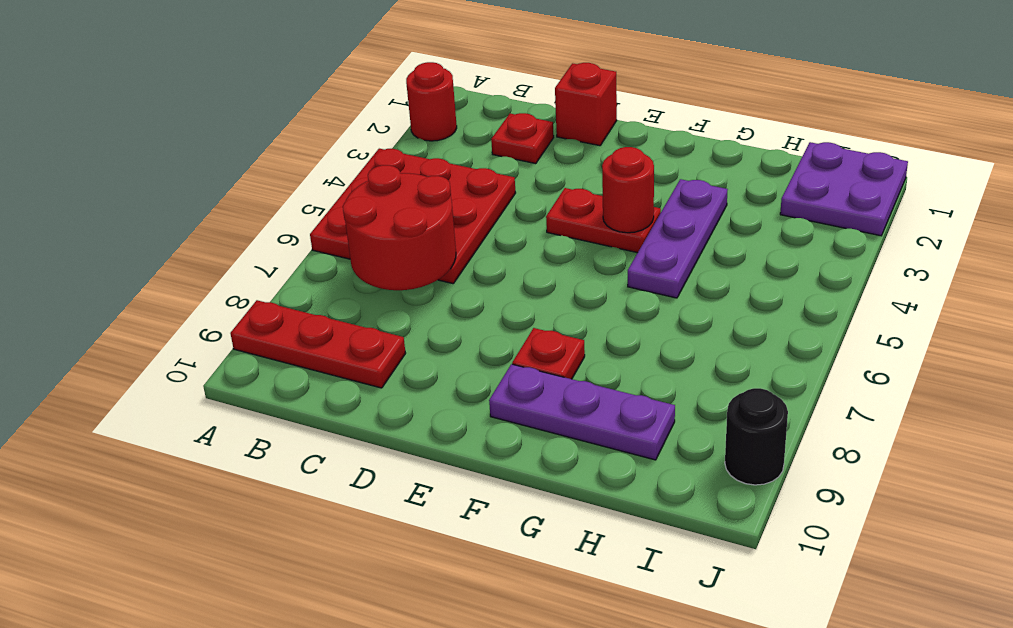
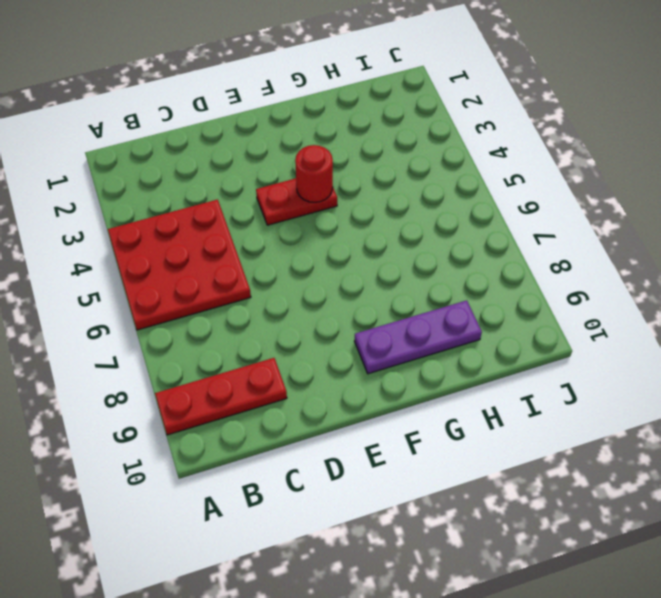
none -> red 1x1 round brick [406,62,457,141]
none -> red 1x1 plate [491,113,554,164]
none -> red 1x1 brick [555,63,617,146]

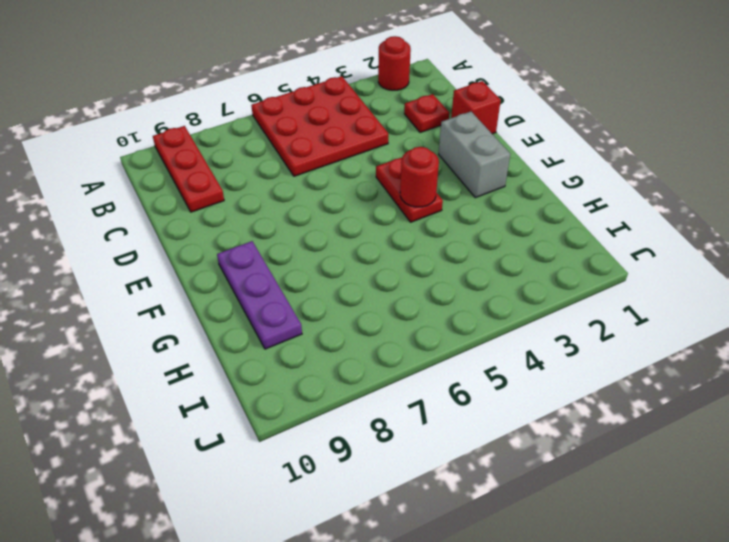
grey 1x2 brick [439,112,510,198] -> none
none -> red 1x1 plate [512,328,585,379]
none -> purple 1x3 plate [628,179,728,298]
none -> purple 2x2 plate [780,142,908,236]

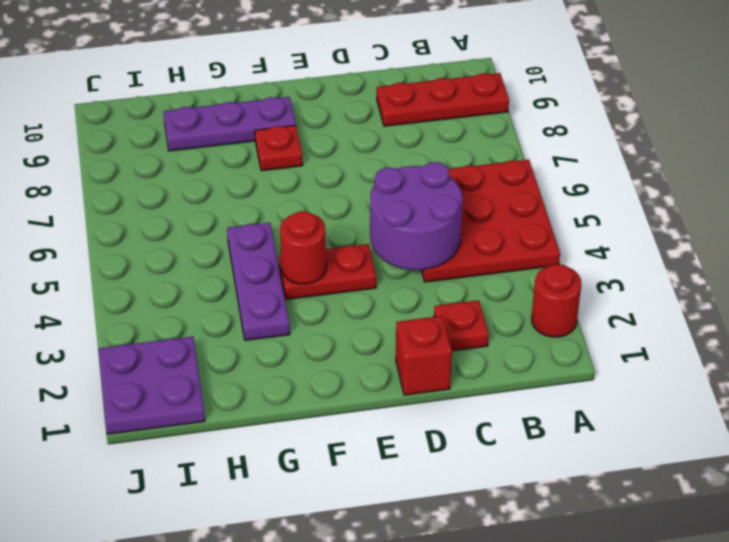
purple 2x2 round brick [370,162,463,270] -> none
none -> black 1x1 round brick [725,388,788,485]
none -> red 2x2 round brick [343,165,456,290]

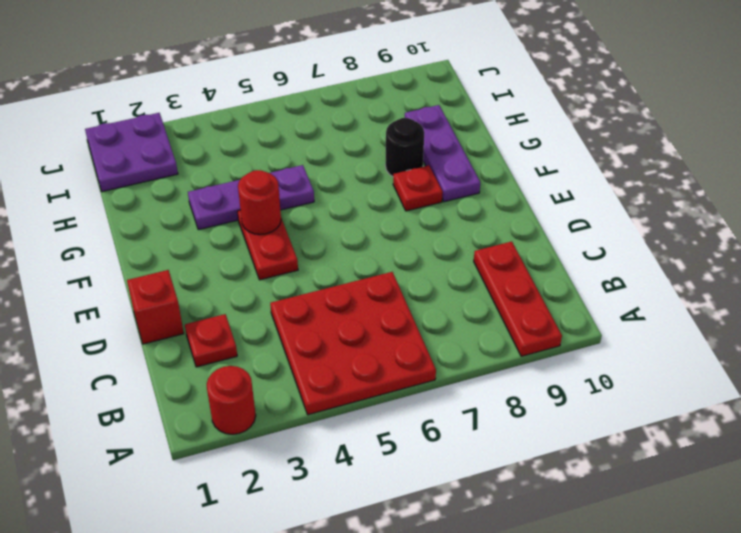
black 1x1 round brick [385,118,424,177] -> black 1x1 round brick moved to [725,388,788,485]
none -> red 2x2 round brick [343,165,456,290]

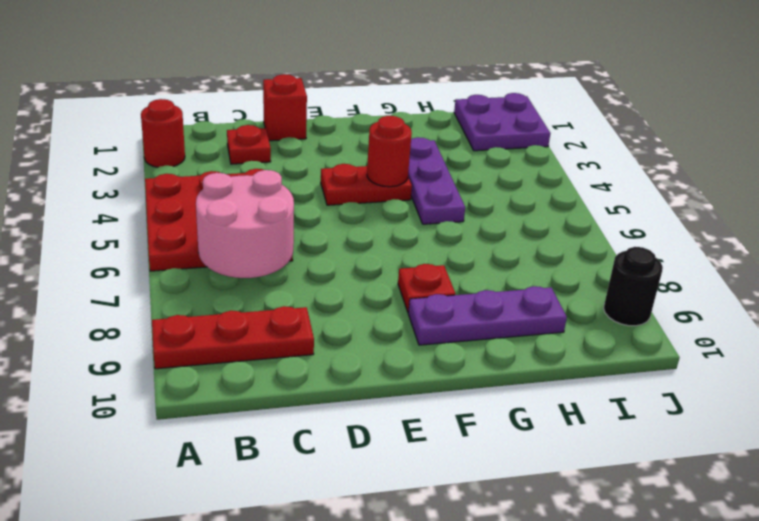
pink 2x2 round brick [196,170,294,278] -> red 2x2 round brick [343,165,456,290]

